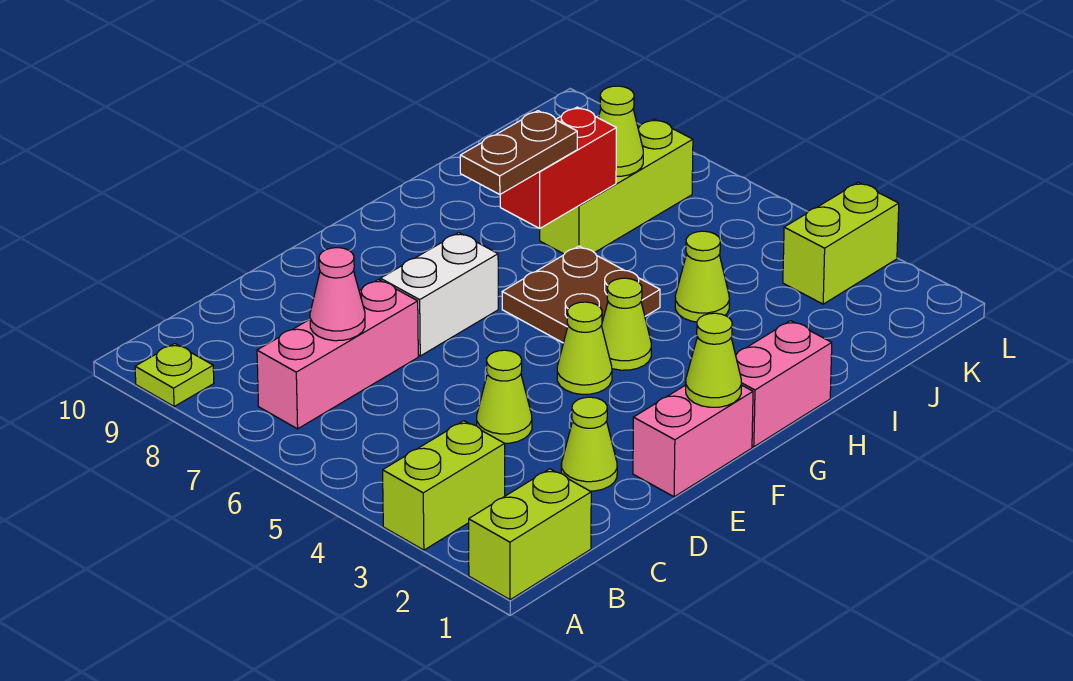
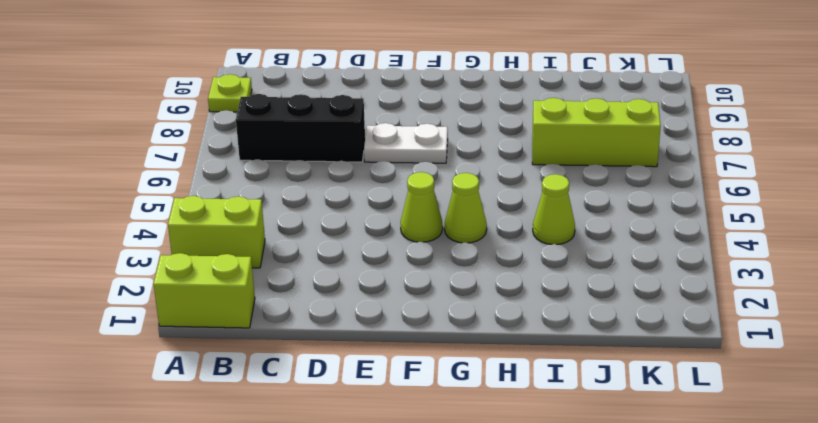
black 1x3 brick [236,94,365,162] -> pink 1x3 brick [257,280,418,429]
white 1x2 plate [364,123,448,163] -> white 1x2 brick [380,233,498,356]
none -> lime 1x1 cone [561,397,617,491]
none -> lime 1x1 cone [477,350,532,443]
none -> pink 1x2 brick [633,385,753,497]

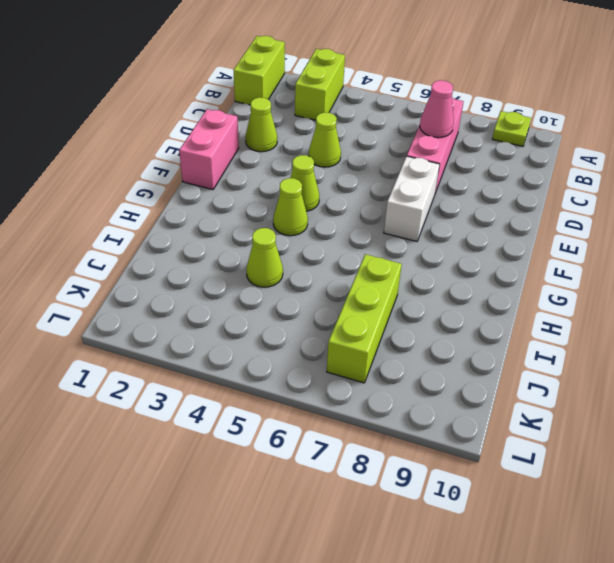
none -> pink 1x2 brick [735,321,832,447]
none -> brown 2x2 plate [502,246,660,343]
none -> lime 1x2 brick [783,182,899,304]

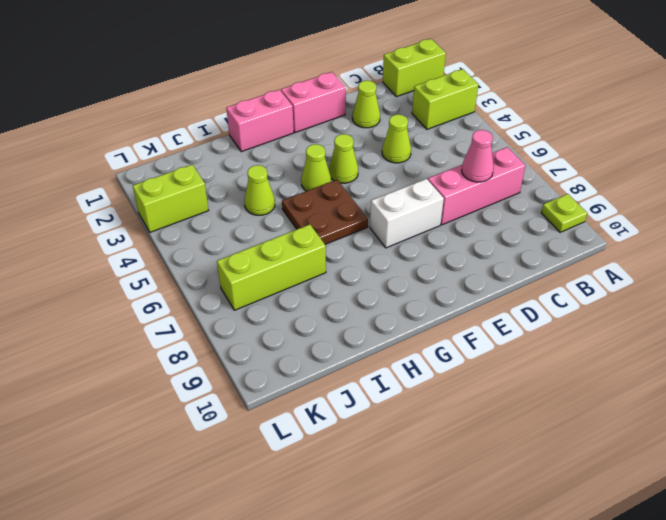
none -> lime 1x1 cone [686,313,742,407]
none -> red 1x2 brick [500,107,616,229]
none -> lime 1x1 cone [599,86,643,176]

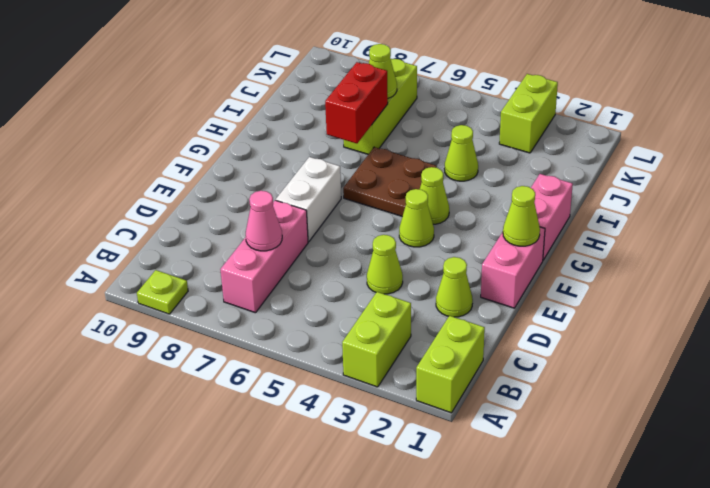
none -> brown 1x2 plate [460,111,577,195]

